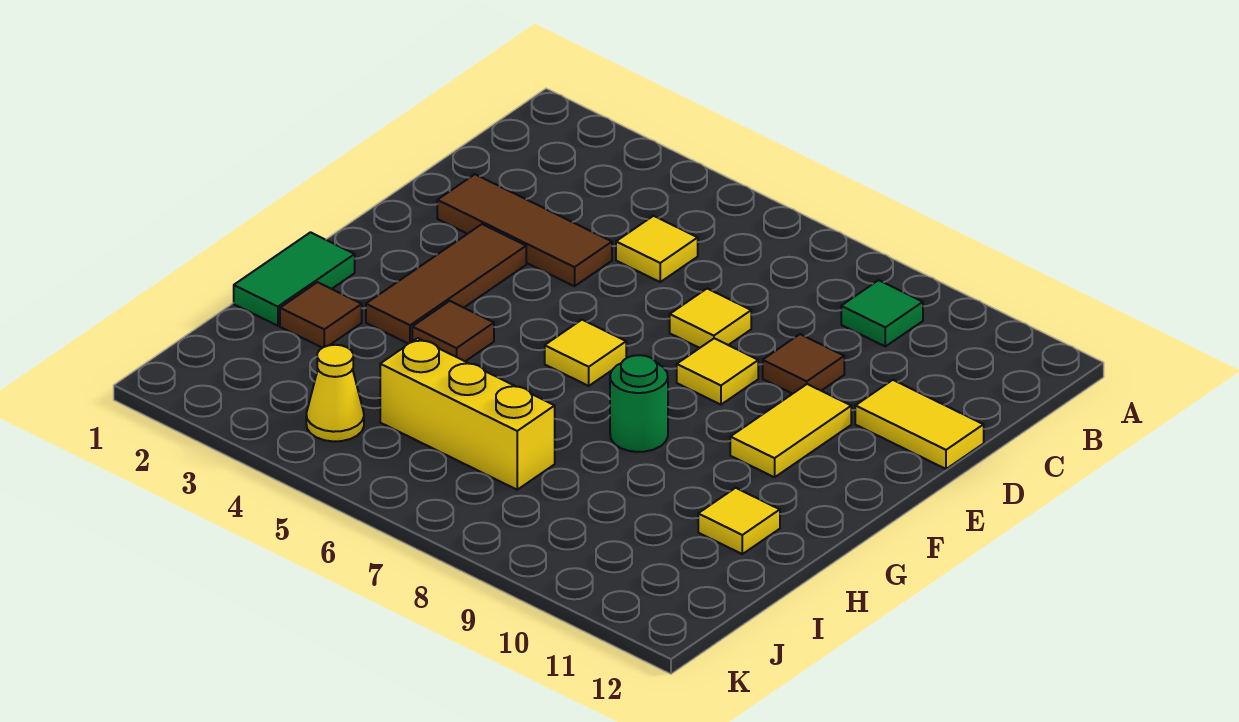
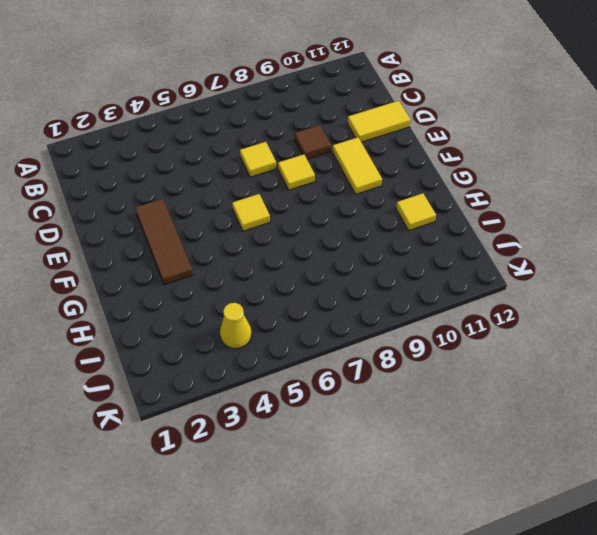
none -> green 1x1 tile [841,280,923,346]
none -> yellow 1x1 tile [616,216,698,282]
none -> brown 1x3 tile [437,174,612,286]

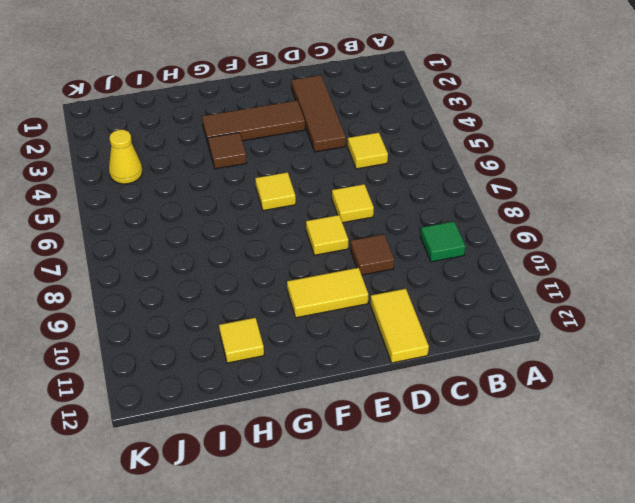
none -> green 1x2 tile [234,232,355,326]
none -> green 1x1 round brick [610,355,668,452]
none -> brown 1x1 tile [280,282,362,348]

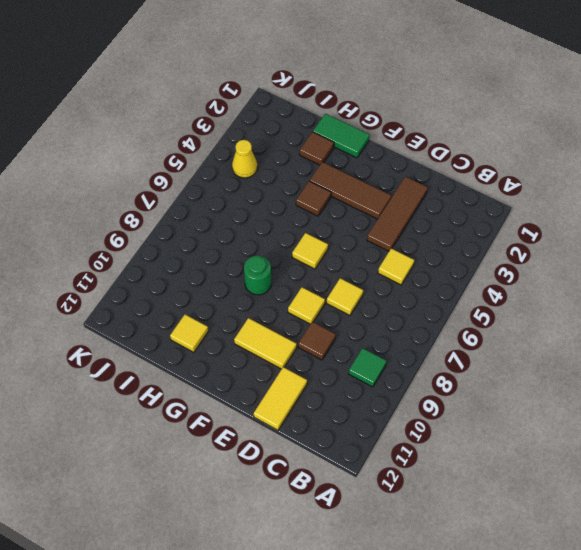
none -> yellow 1x3 brick [380,338,555,490]

